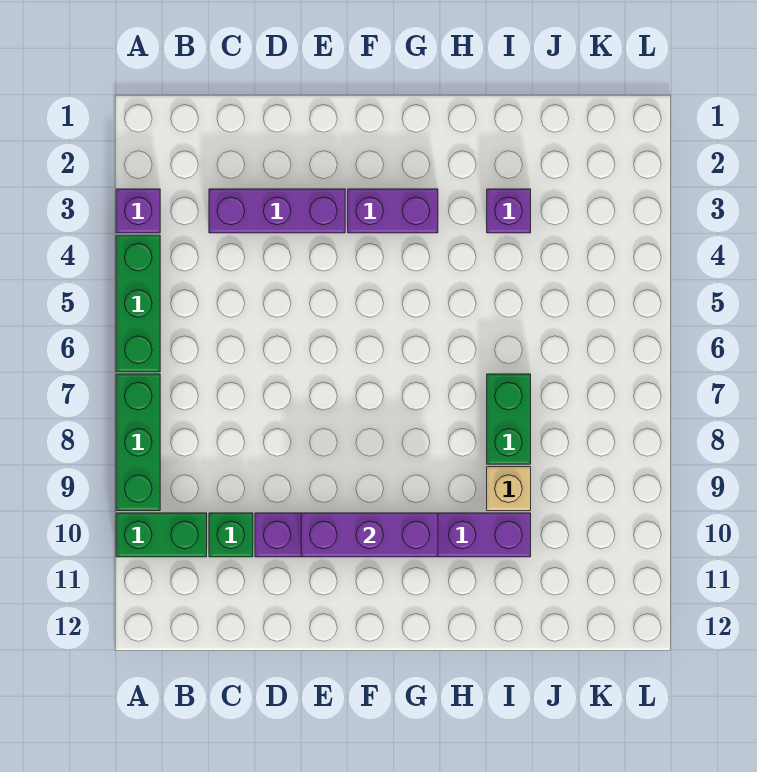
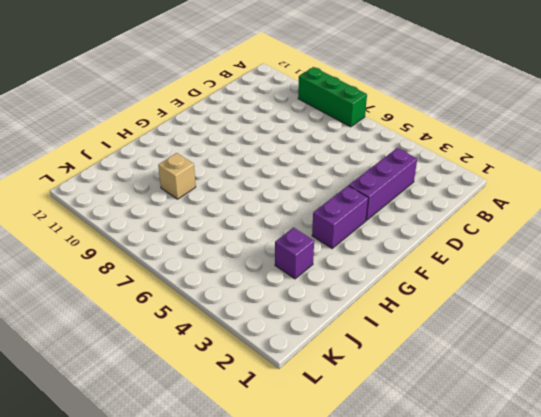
none -> purple 1x1 brick [116,189,160,233]
none -> green 1x3 brick [116,235,160,372]
none -> green 1x2 brick [116,513,207,557]

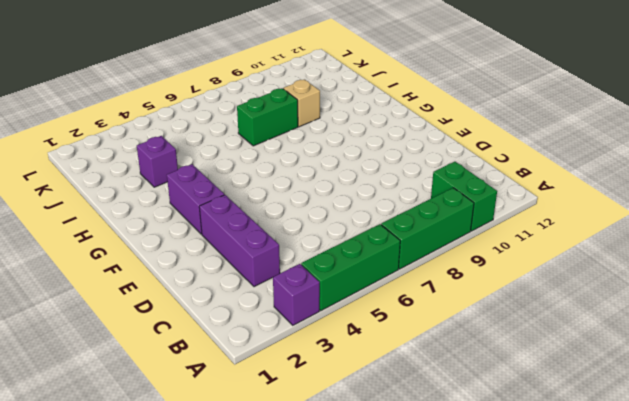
none -> green 1x1 brick [209,513,253,557]
none -> purple 1x6 brick [255,513,531,557]
none -> purple 1x3 brick [301,513,438,557]

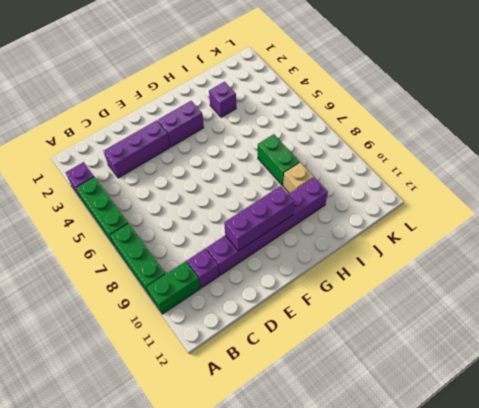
purple 1x1 brick [187,249,219,288] -> green 1x1 brick [209,513,253,557]

